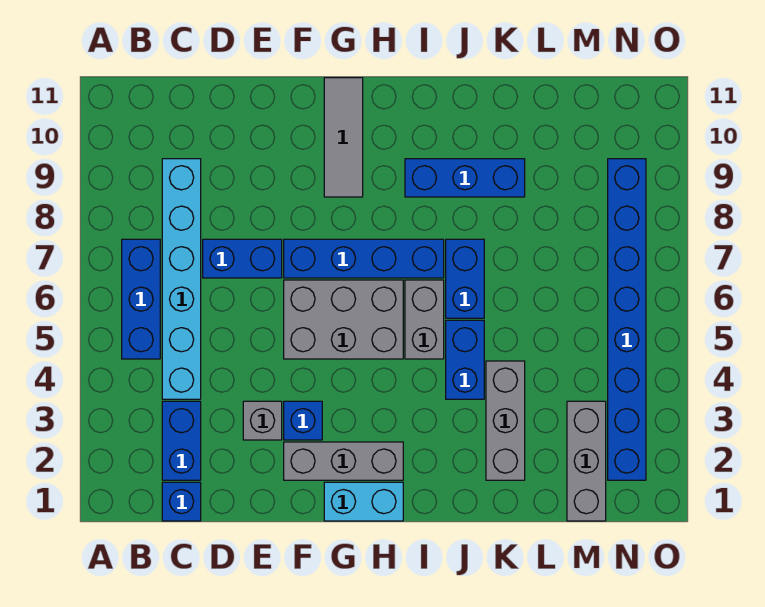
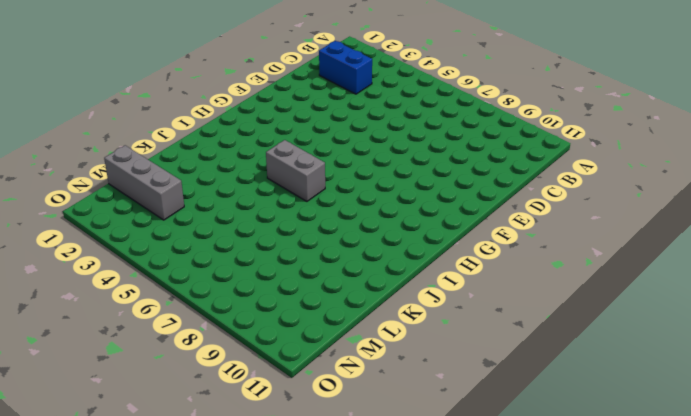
none -> blue 1x3 brick [122,239,160,359]
none -> blue 1x1 brick [162,482,201,521]
none -> cyan 1x6 brick [162,159,201,399]

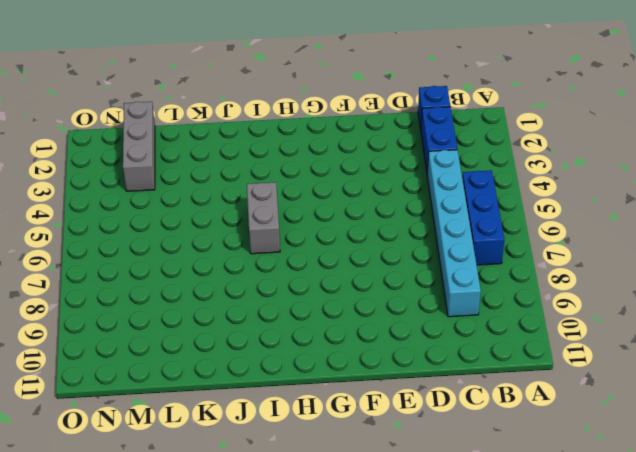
none -> blue 1x2 brick [203,239,282,278]
none -> grey 1x1 brick [243,401,282,440]
none -> grey 1x3 brick [284,442,403,480]

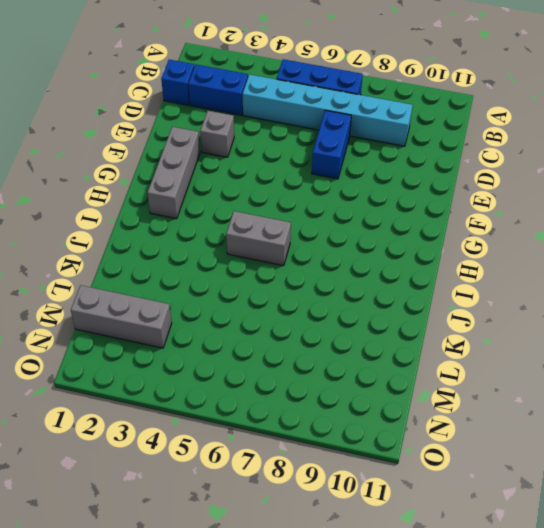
none -> blue 1x1 brick [284,401,322,440]
none -> grey 2x3 brick [284,280,403,359]
none -> blue 1x4 brick [284,239,444,278]

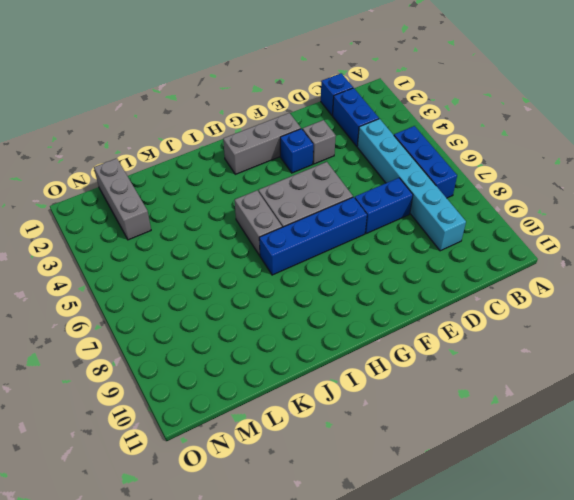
none -> cyan 1x2 brick [324,482,403,521]
none -> grey 1x3 tile [324,78,363,197]
none -> blue 1x3 brick [405,159,525,197]

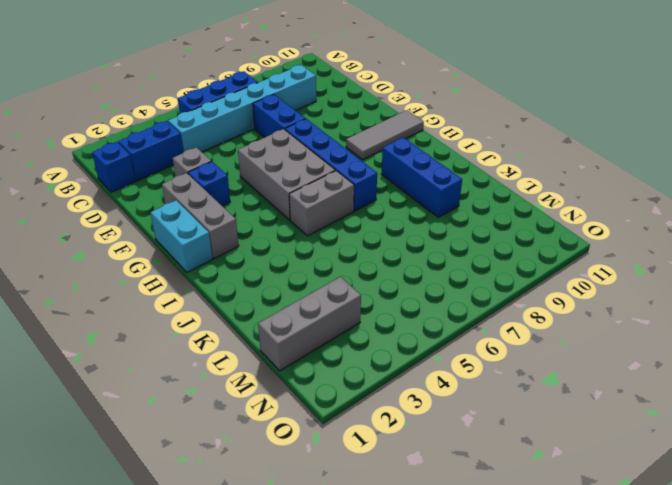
none -> blue 1x2 brick [446,320,484,399]
none -> blue 1x2 brick [446,239,484,318]
none -> grey 1x3 brick [486,361,525,480]

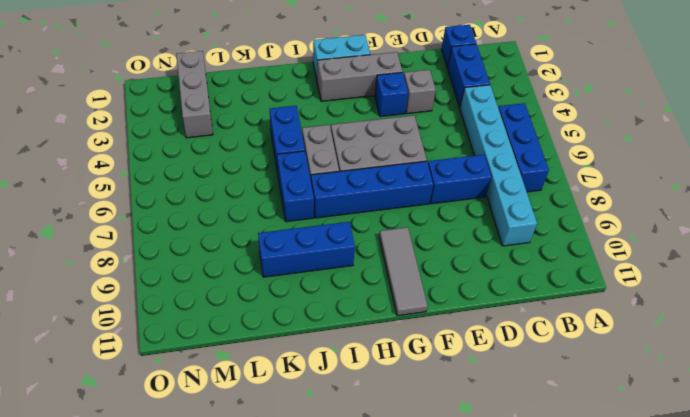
none -> grey 1x3 brick [486,361,525,480]
none -> blue 1x8 brick [608,159,646,480]

